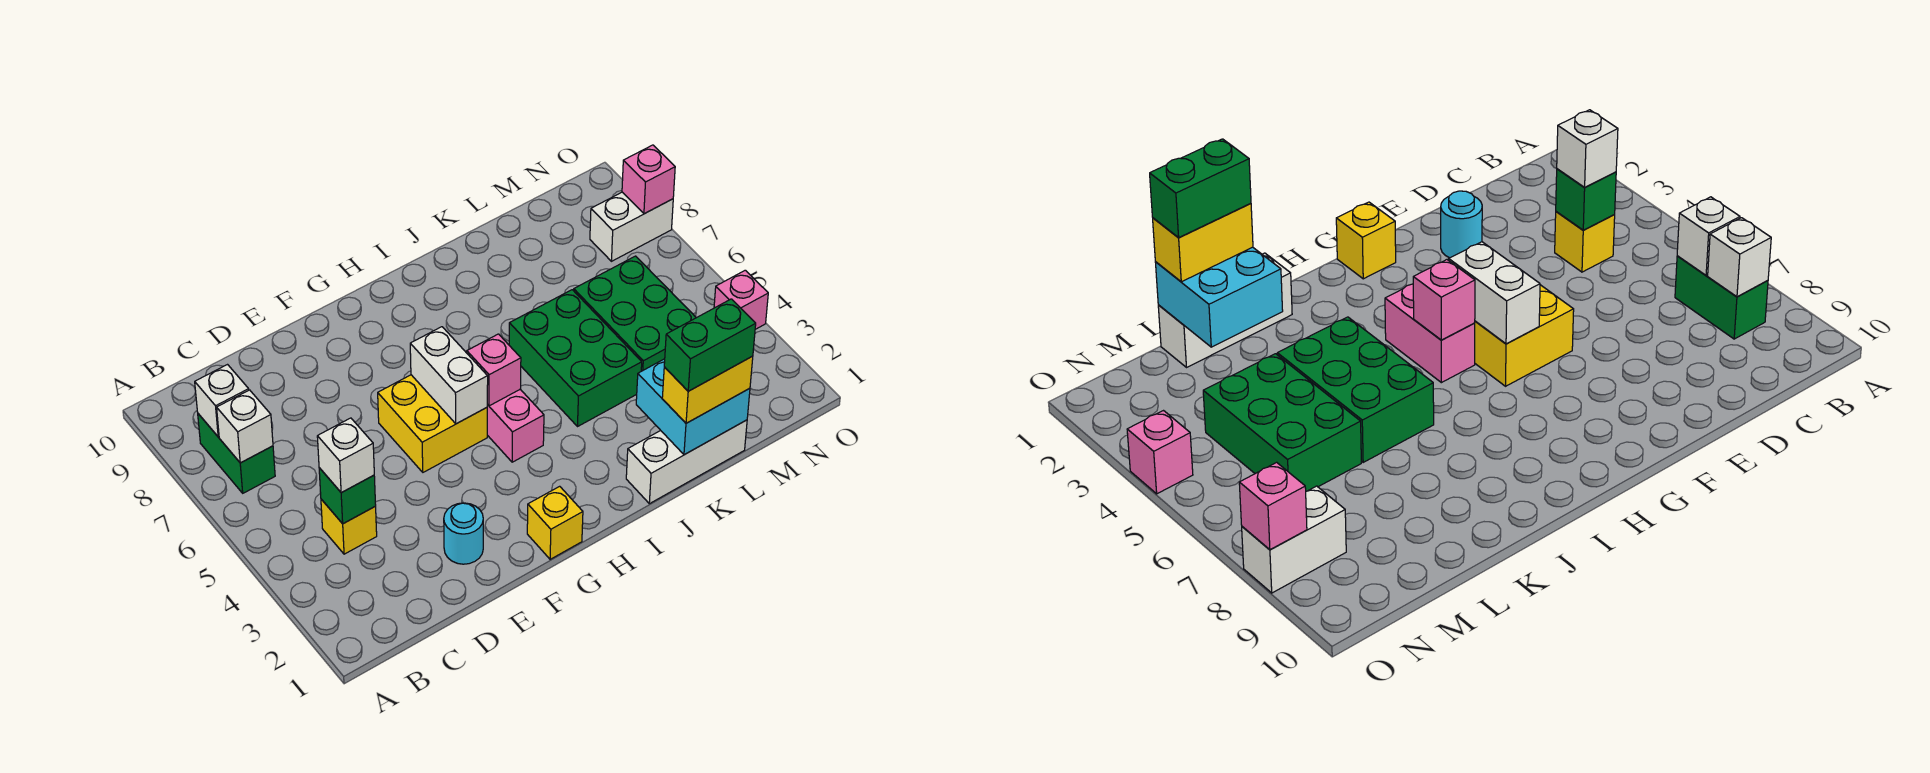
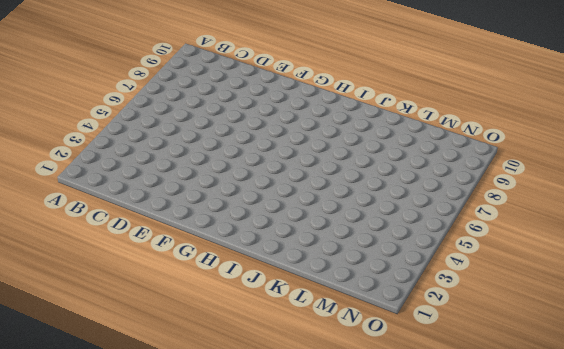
none -> green 1x2 brick [198,414,275,493]
none -> yellow 1x1 brick [321,499,377,554]
none -> cyan 1x1 round brick [444,503,483,564]

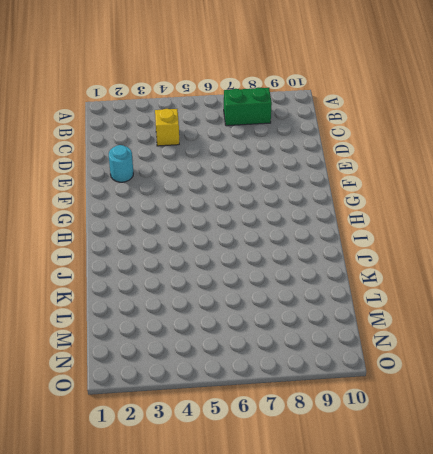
none -> yellow 2x2 brick [378,375,487,472]
none -> yellow 1x1 brick [527,486,583,559]
none -> pink 1x2 brick [487,389,544,462]

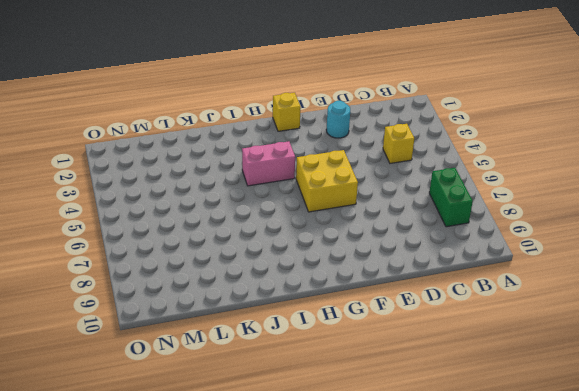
pink 1x2 brick [242,141,295,186] -> pink 1x2 brick turned to [487,389,544,462]
none -> white 1x3 brick [626,420,747,504]
none -> green 2x3 brick [509,290,642,426]
none -> green 2x3 brick [574,256,696,371]

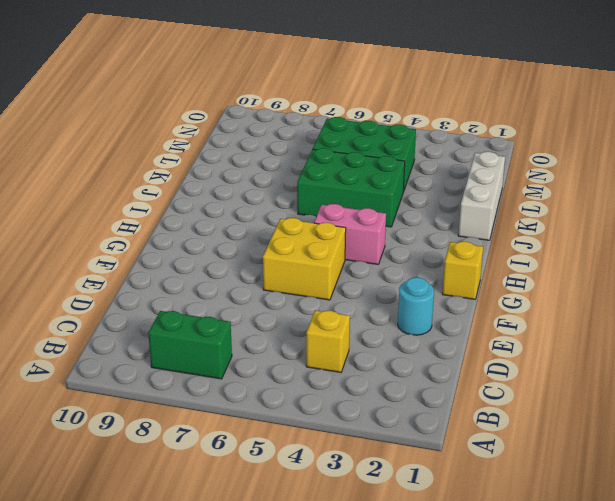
none -> white 1x2 brick [590,192,673,261]
none -> pink 1x1 brick [714,270,768,329]
none -> white 1x1 brick [217,390,273,463]

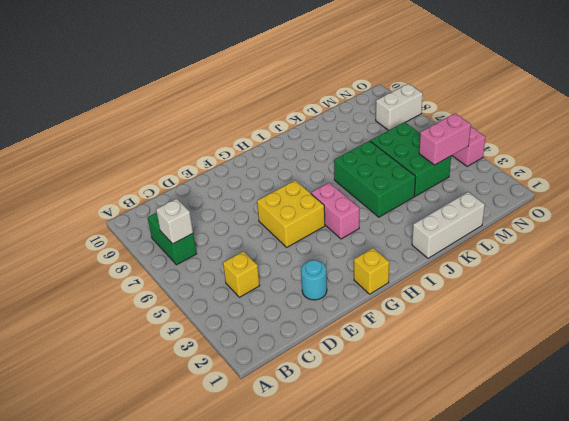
pink 1x2 brick [419,114,471,165] -> none
none -> white 1x1 brick [195,365,249,437]
none -> green 1x1 brick [319,468,376,524]
none -> white 1x2 brick [410,327,488,424]

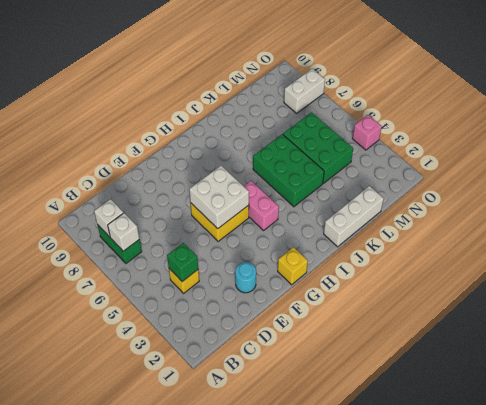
white 2x2 brick [189,166,249,229] -> white 1x2 brick [410,327,488,424]
none -> pink 1x1 brick [467,334,521,406]
none -> cyan 2x2 brick [636,359,750,455]
none -> pink 1x1 brick [622,145,675,214]

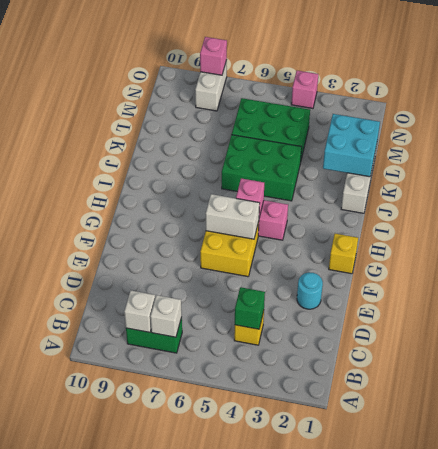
none -> white 1x1 brick [317,418,374,493]
none -> yellow 1x2 brick [662,356,753,423]
none -> green 1x2 brick [664,299,756,391]

